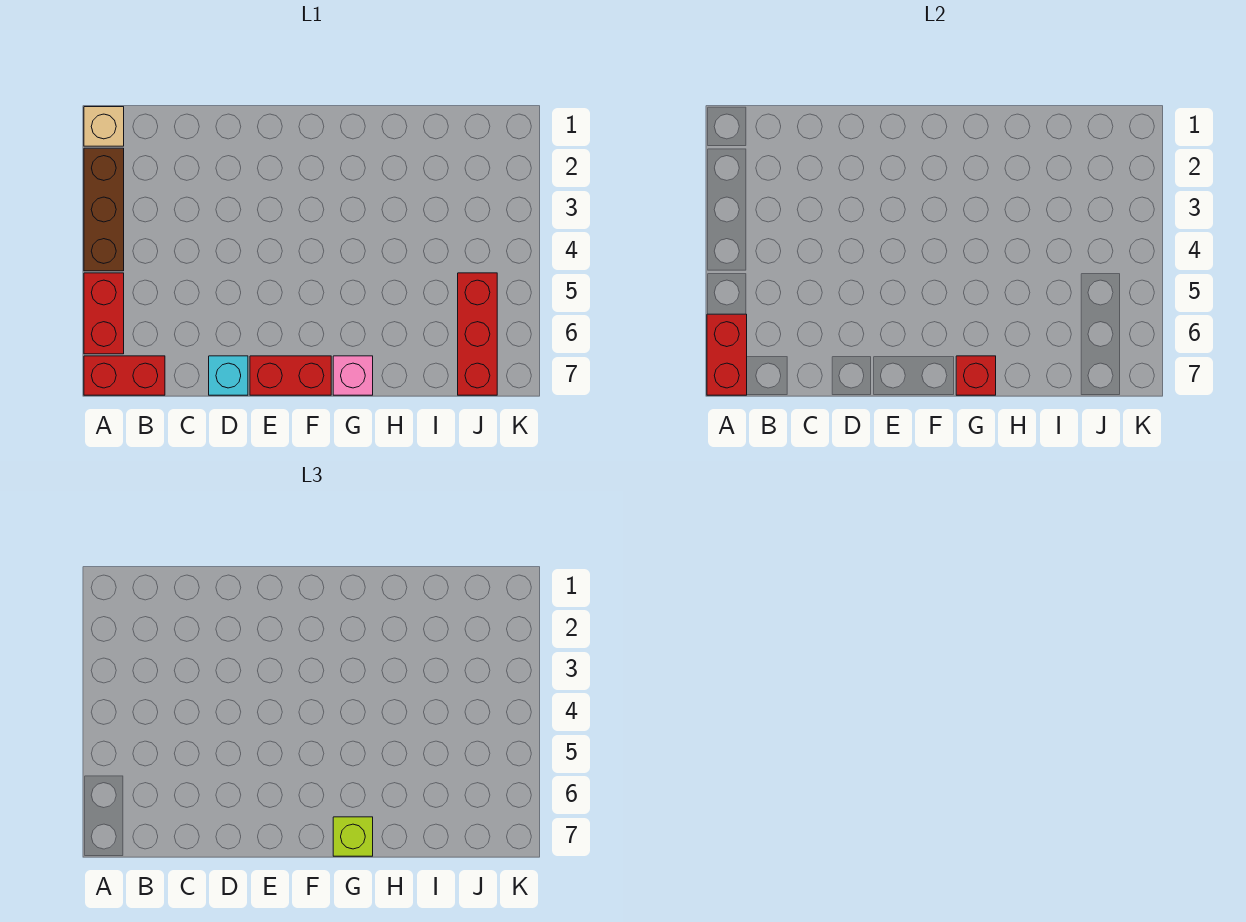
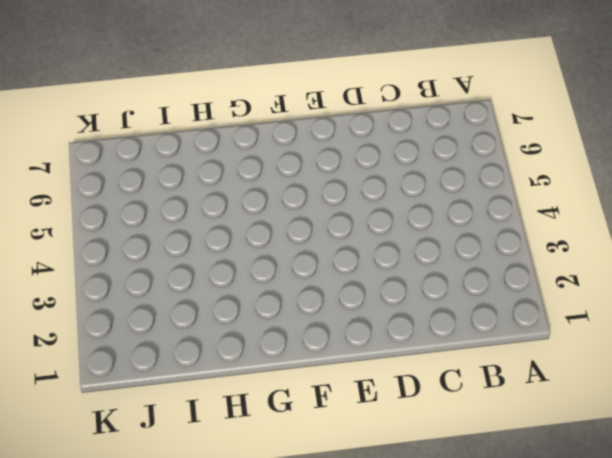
none -> tan 1x1 brick [84,107,124,146]
none -> brown 1x3 brick [84,148,124,271]

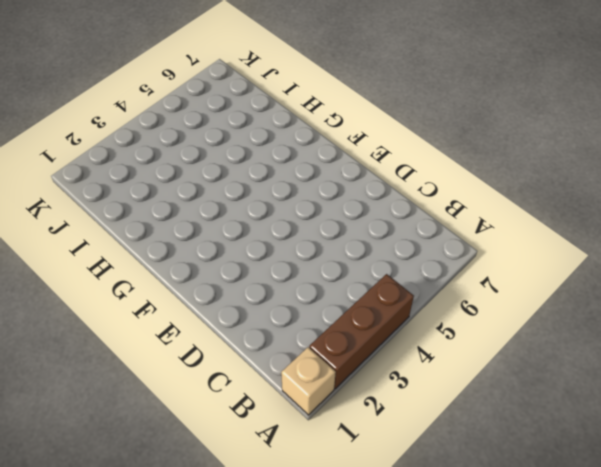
none -> red 1x2 brick [84,273,124,354]
none -> red 1x2 brick [84,356,165,395]

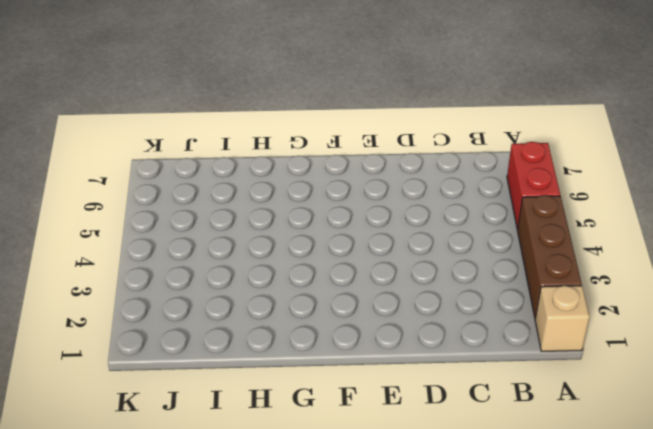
none -> red 1x2 brick [84,356,165,395]
none -> cyan 1x1 brick [209,356,248,395]

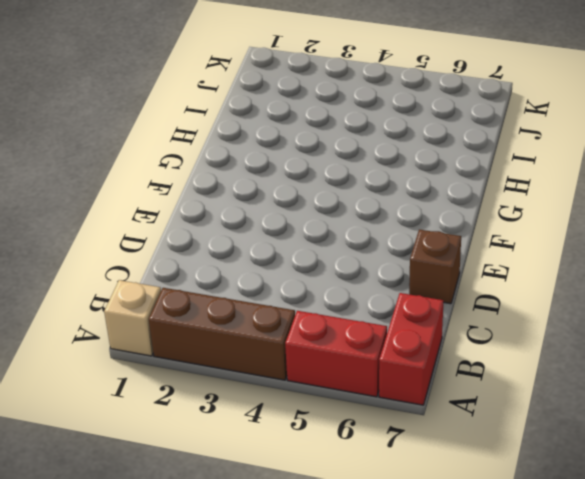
brown 1x1 brick [409,230,461,304] -> cyan 1x1 brick [209,356,248,395]
none -> red 1x2 brick [250,356,331,395]
none -> pink 1x1 brick [333,356,373,395]

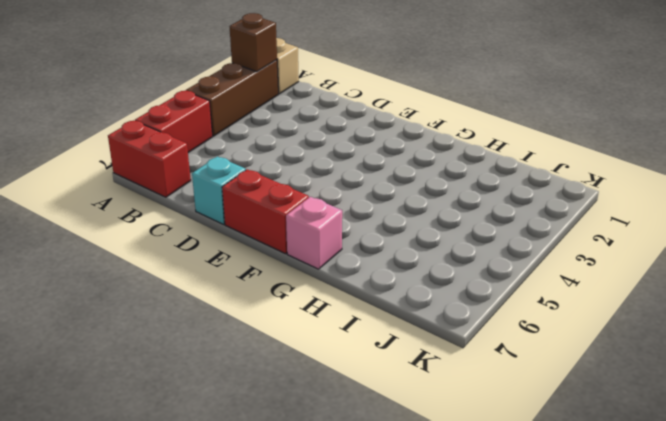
brown 1x1 brick [230,13,277,72] -> none
none -> red 1x3 brick [458,273,497,395]
none -> red 1x2 brick [707,314,747,395]

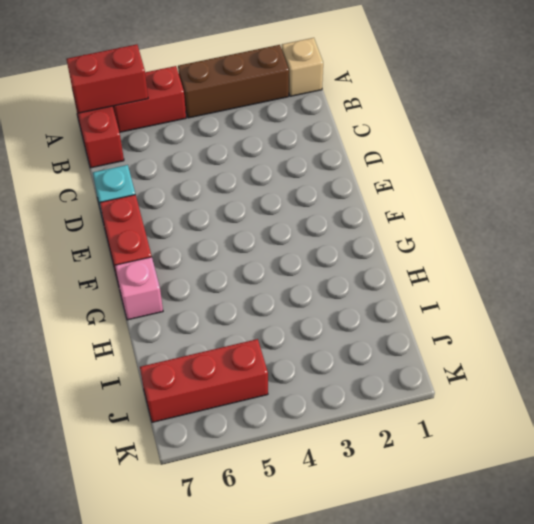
none -> red 1x1 brick [956,356,996,395]
none -> lime 1x1 brick [333,817,373,856]

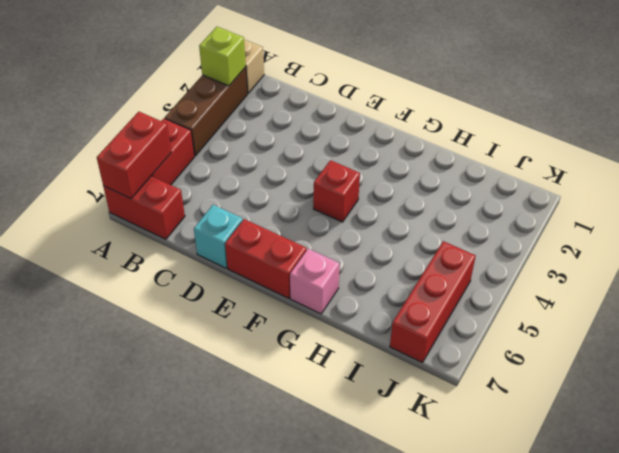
lime 1x1 brick [199,27,246,86] -> lime 1x1 brick moved to [333,817,373,856]
red 1x1 brick [313,160,360,222] -> red 1x1 brick moved to [956,356,996,395]

